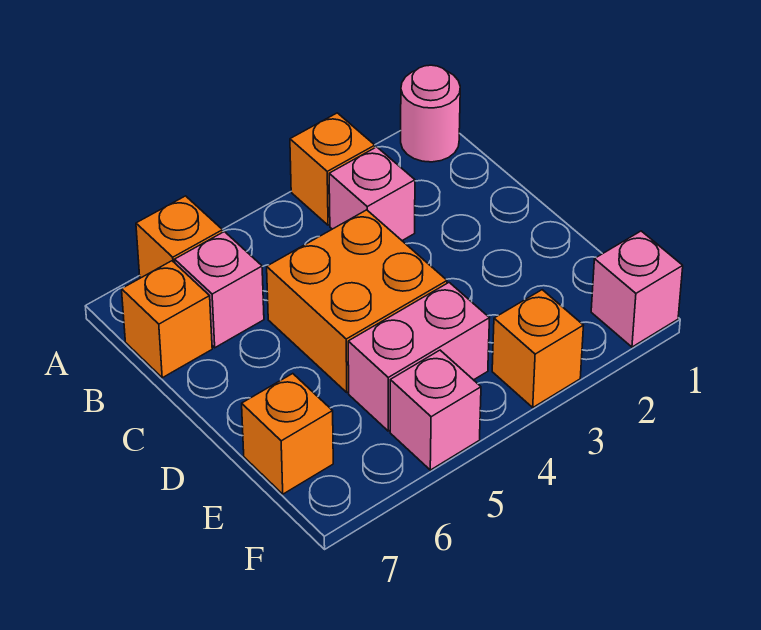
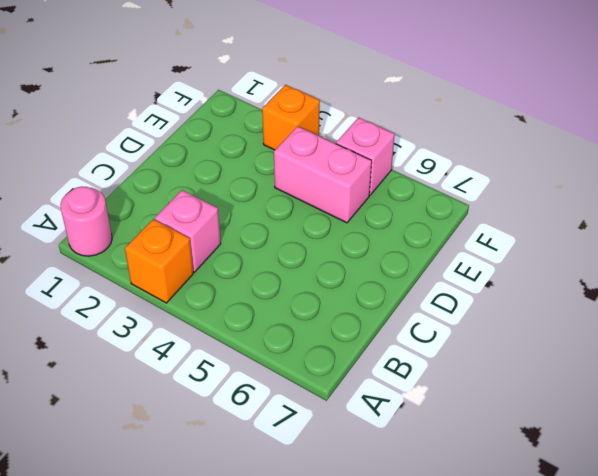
none -> orange 1x1 brick [136,196,223,278]
none -> pink 1x1 brick [175,232,264,348]
none -> orange 1x1 brick [122,261,212,378]

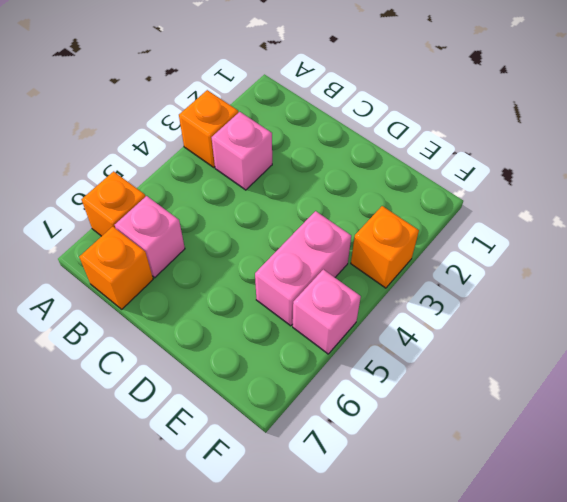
none -> pink 1x1 round brick [401,65,460,162]
none -> orange 2x2 brick [267,210,447,392]
none -> orange 1x1 brick [242,374,333,494]

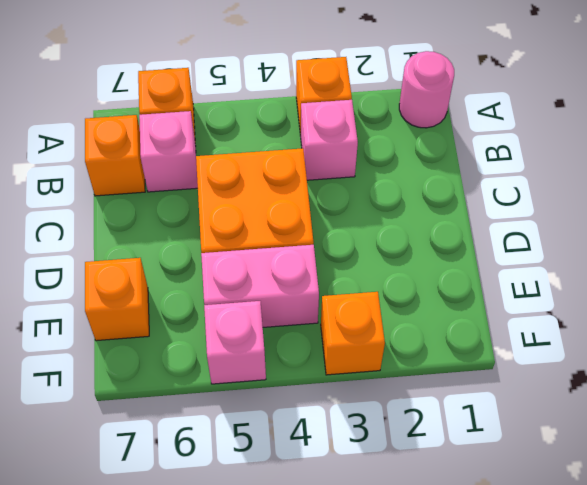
none -> pink 1x1 brick [591,231,683,347]

